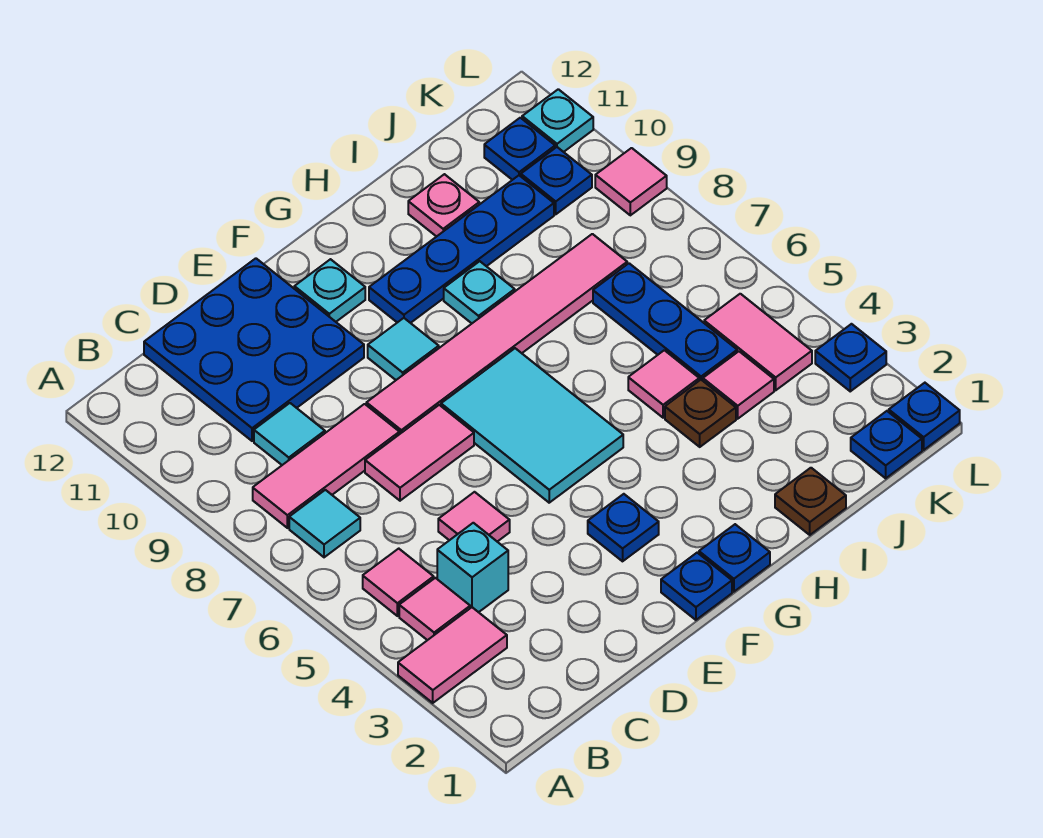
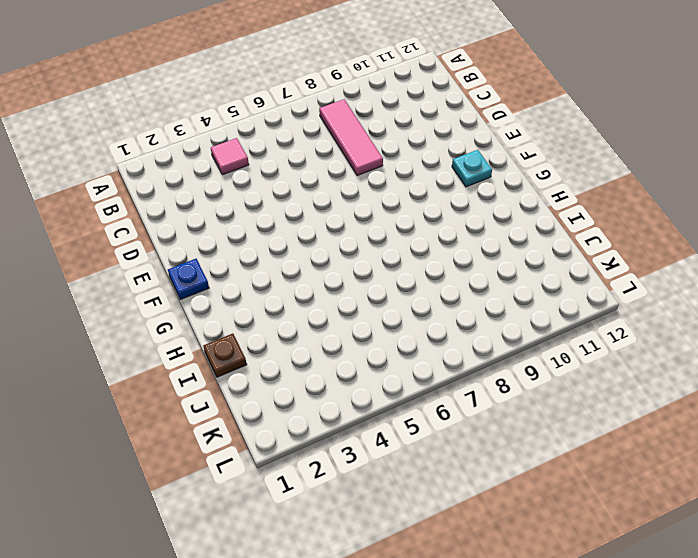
none -> pink 1x2 tile [398,607,507,703]
none -> pink 1x1 tile [363,549,434,616]
none -> cyan 1x1 tile [289,490,360,557]
none -> cyan 1x1 brick [437,523,508,612]

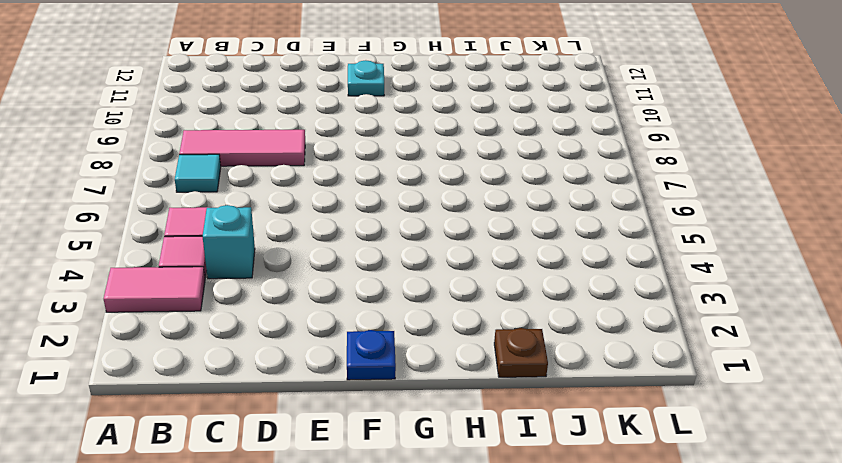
none -> cyan 1x1 tile [254,403,325,465]
none -> blue 3x3 plate [144,258,364,441]
none -> pink 1x1 tile [438,492,510,542]
none -> pink 1x2 tile [365,405,474,501]

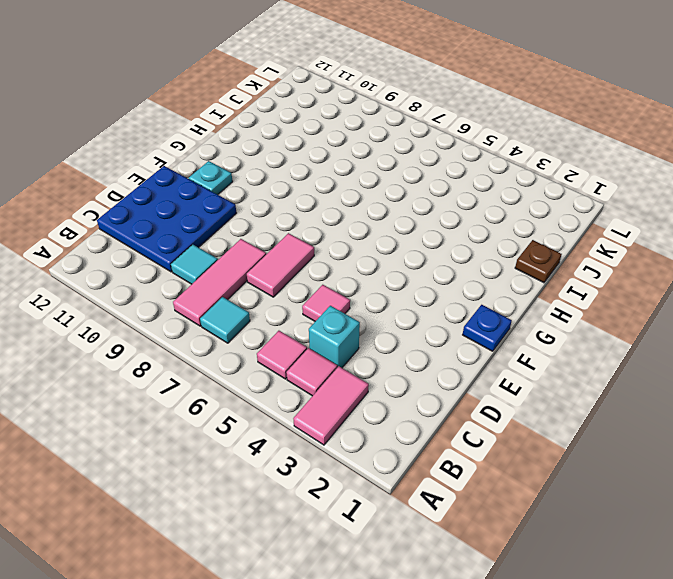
none -> pink 1x6 tile [366,234,627,434]
none -> blue 1x1 plate [588,494,659,561]
none -> cyan 2x3 tile [441,348,623,503]
none -> cyan 1x1 tile [368,318,439,380]

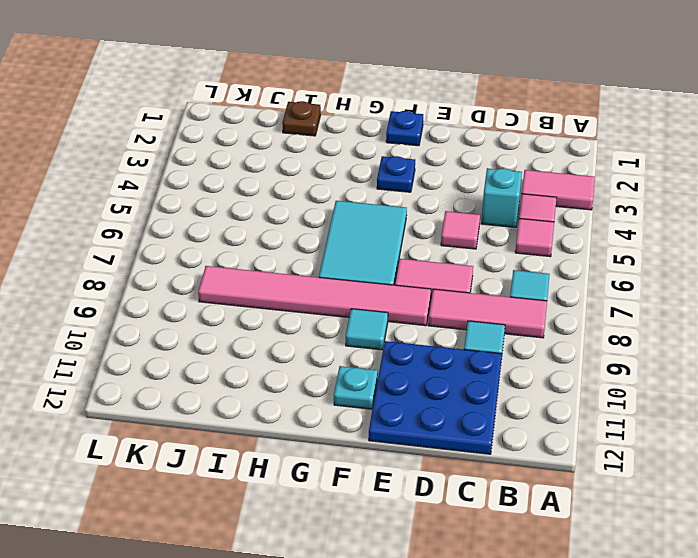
none -> blue 1x1 plate [699,524,770,592]
none -> blue 1x4 plate [369,175,554,323]
none -> cyan 1x1 plate [444,261,515,323]
none -> brown 1x1 plate [665,380,736,447]

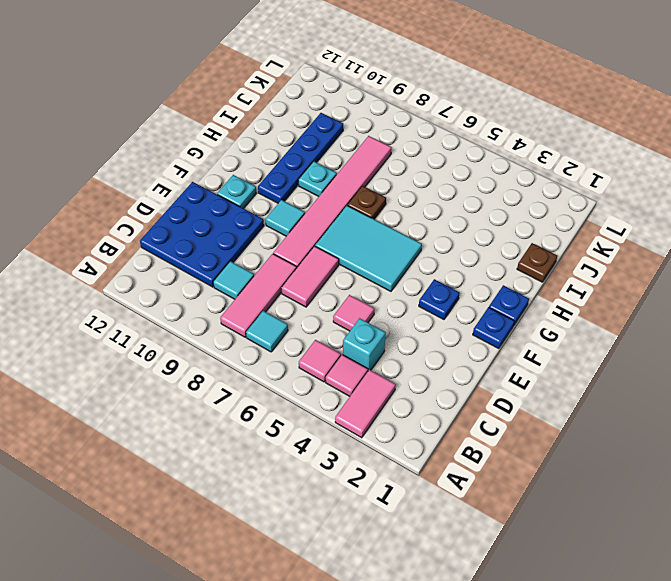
brown 1x1 plate [348,186,386,219] -> brown 1x1 plate moved to [665,380,736,447]
none -> pink 1x1 tile [628,350,699,418]
none -> pink 1x1 plate [408,174,479,237]
none -> pink 1x1 tile [703,351,774,419]
none -> blue 1x3 plate [593,263,737,381]

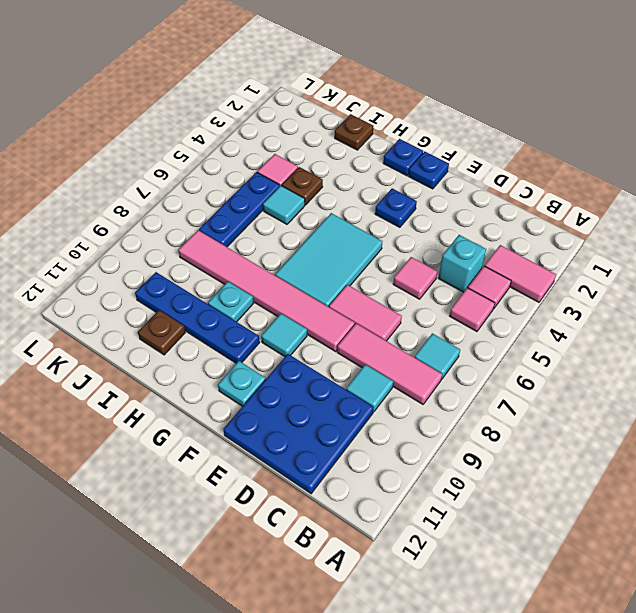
cyan 1x1 tile [263,186,305,224] -> pink 1x1 tile [628,350,699,418]
brown 1x1 plate [138,310,185,355] -> pink 1x1 plate [408,174,479,237]
none -> blue 1x1 plate [851,411,922,478]
none -> pink 1x2 tile [704,294,812,390]
none -> blue 1x1 plate [521,147,592,214]
none -> blue 1x1 plate [484,118,555,180]

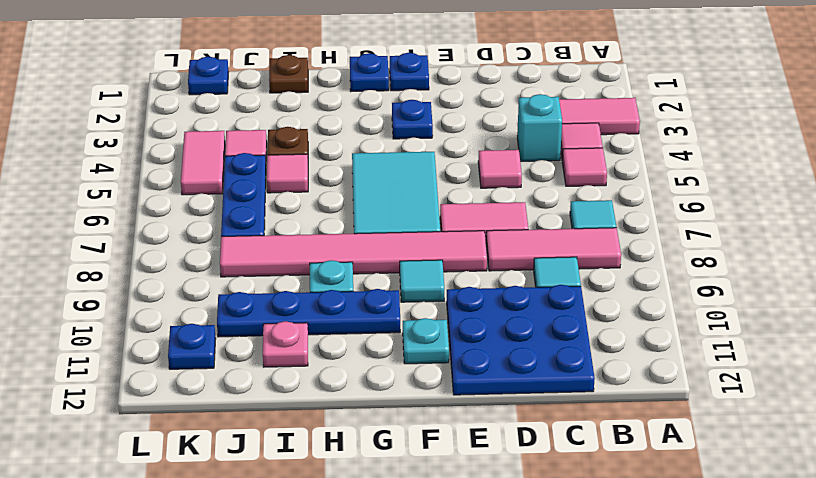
none -> blue 1x1 plate [521,147,592,214]
none -> blue 1x1 plate [889,383,960,450]
none -> blue 1x1 plate [815,324,886,391]
none -> pink 1x1 tile [595,148,667,215]

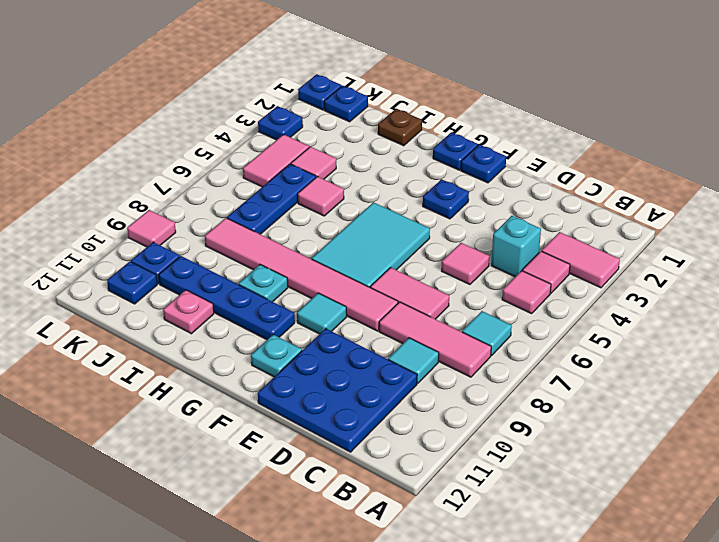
none -> brown 1x1 plate [665,380,736,447]
none -> cyan 1x1 plate [522,89,593,152]

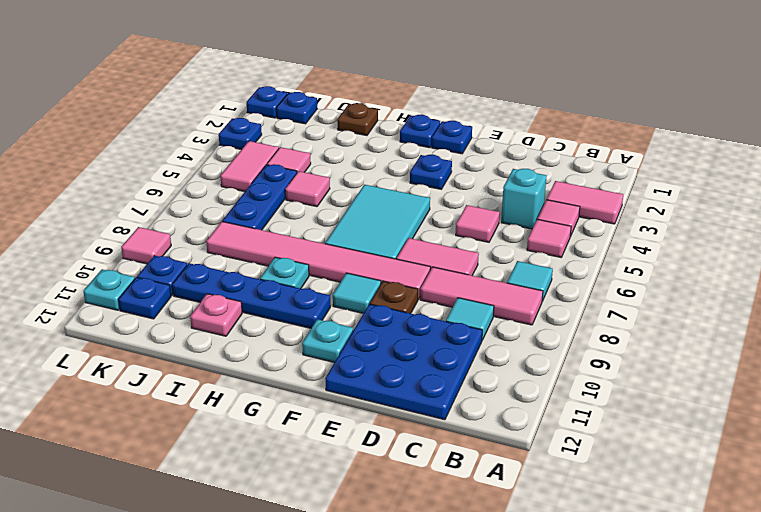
brown 1x1 plate [370,281,418,313] -> brown 1x1 plate moved to [665,380,736,447]

